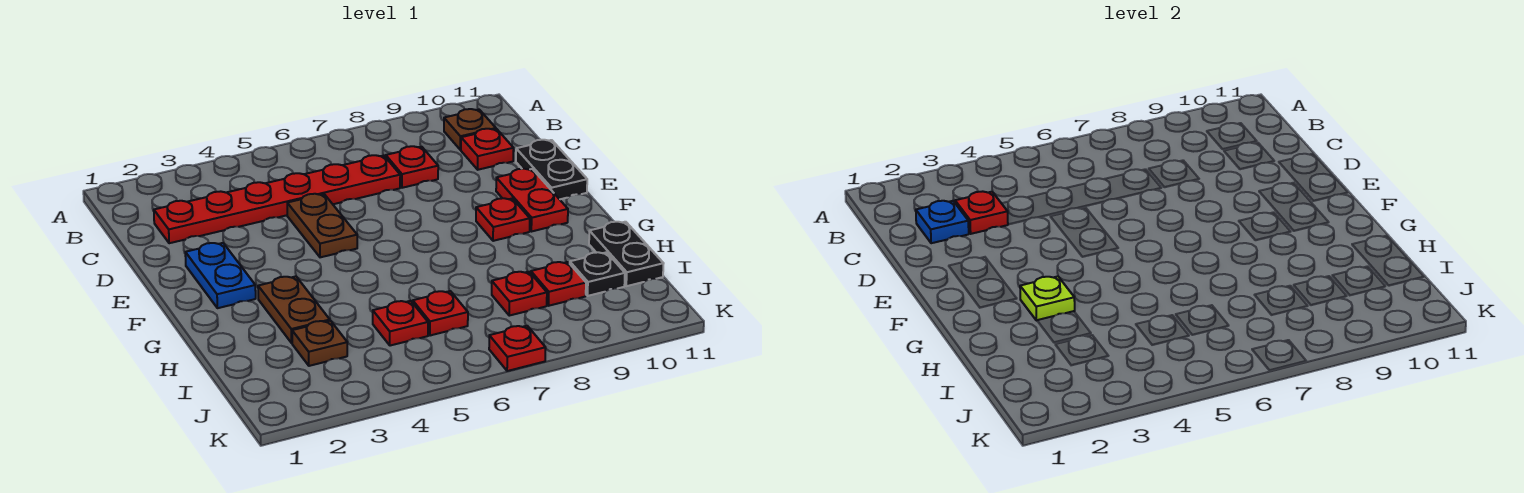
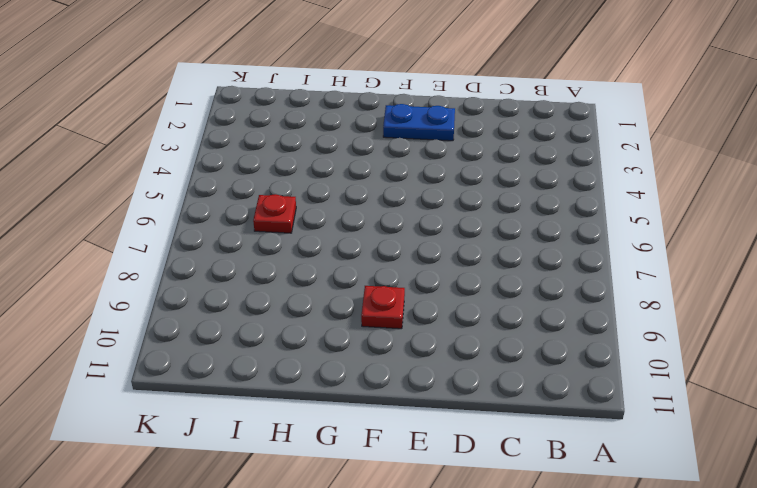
none -> brown 1x1 plate [444,109,496,150]
none -> red 1x6 plate [154,155,400,243]
none -> red 1x1 plate [386,146,438,188]

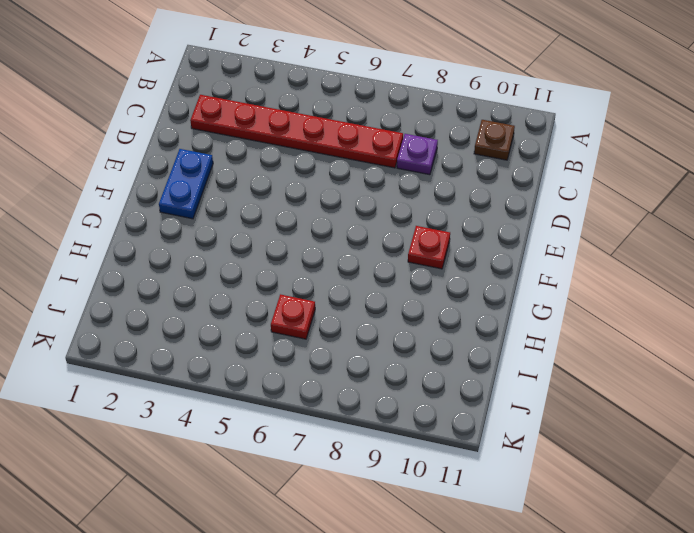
purple 1x1 plate [397,134,438,175] -> red 1x1 plate [386,146,438,188]
none -> red 1x1 plate [461,129,514,170]
none -> brown 1x2 plate [287,194,357,257]
none -> black 1x2 plate [516,140,587,199]

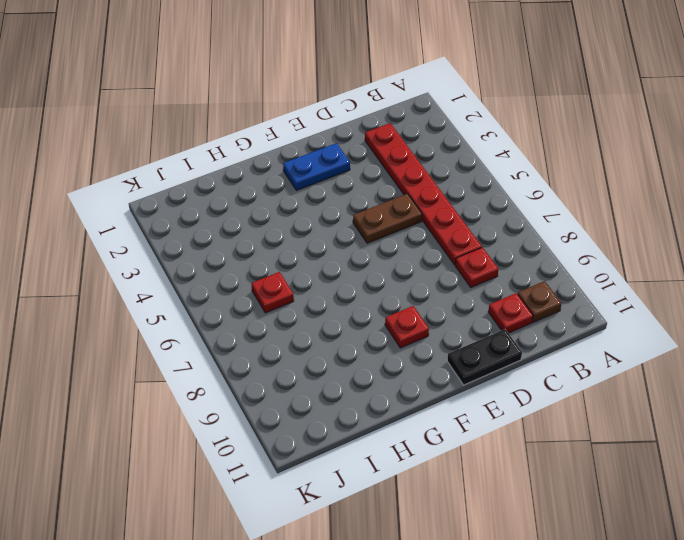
none -> red 1x2 plate [496,169,568,232]
none -> brown 1x2 plate [258,276,330,343]
none -> black 1x2 plate [589,222,664,286]

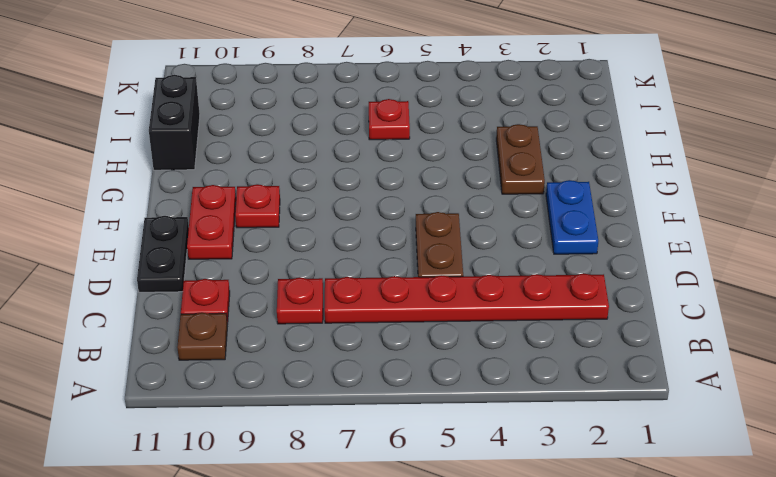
black 1x2 brick [149,75,200,170] -> black 1x2 plate [589,222,664,286]
none -> brown 1x1 plate [292,321,347,366]
none -> red 1x1 plate [373,301,428,346]
none -> red 1x1 plate [492,272,547,316]

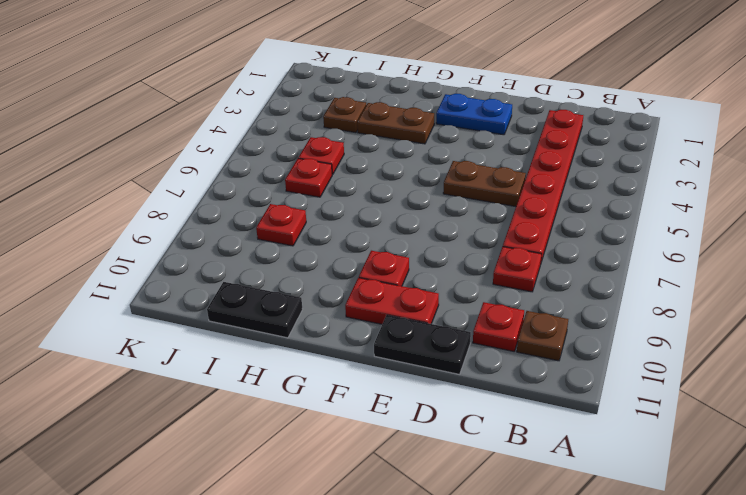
none -> red 1x1 plate [531,262,586,306]
none -> black 1x1 plate [570,252,625,296]
none -> red 1x1 plate [489,326,546,371]

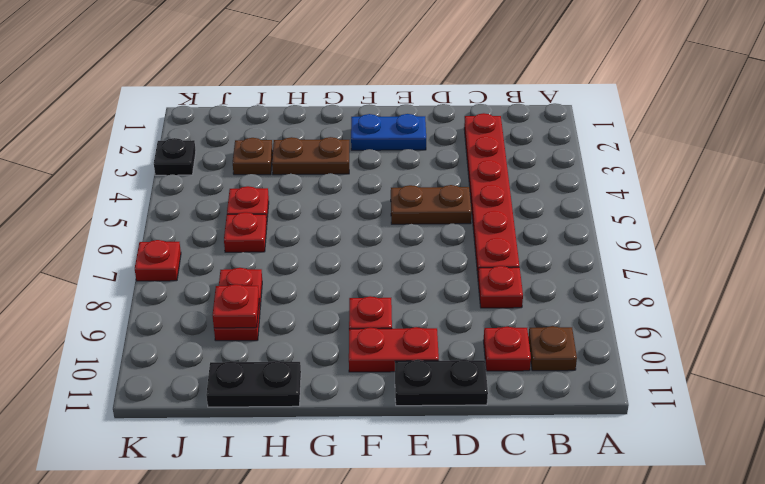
red 1x1 plate [213,284,259,328] -> red 1x1 plate moved to [955,191,1008,234]
black 1x1 plate [154,138,196,175] -> black 1x1 plate moved to [570,252,625,296]
none -> blue 1x1 plate [916,201,969,243]
none -> lime 1x1 plate [1020,276,1075,321]

